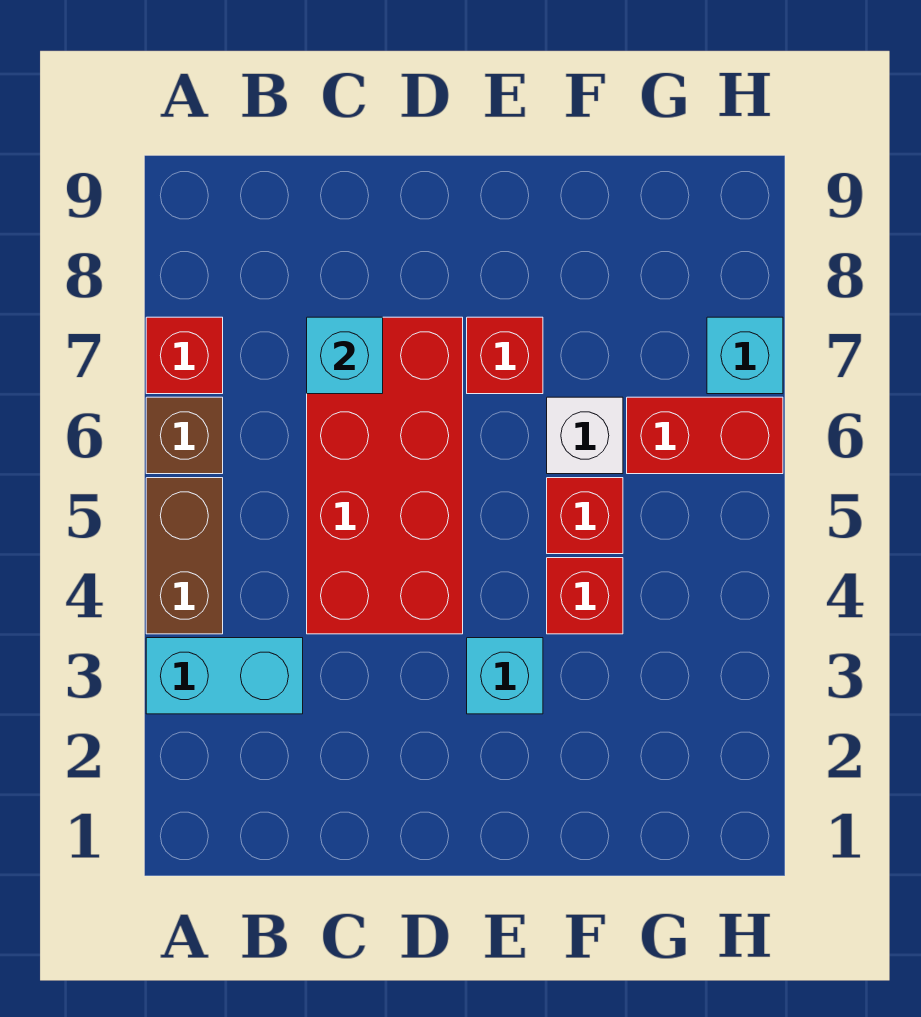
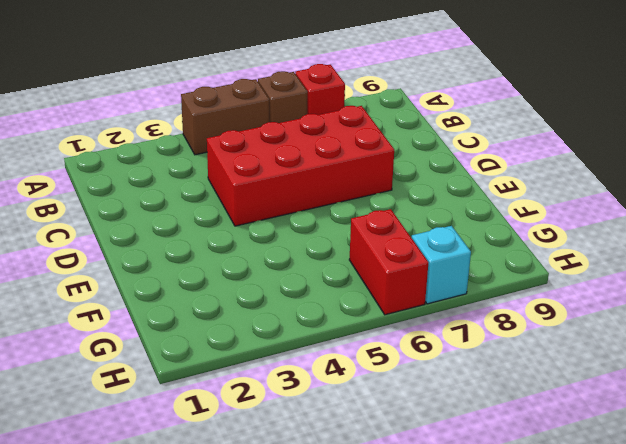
none -> cyan 1x2 brick [146,638,303,714]
none -> cyan 1x1 brick [467,638,543,714]
none -> red 1x1 brick [467,317,543,394]

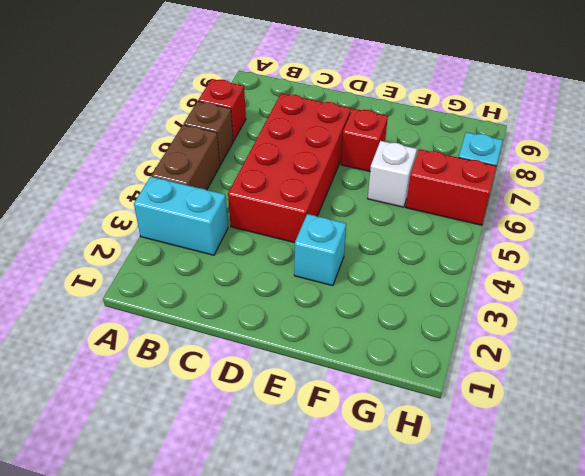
none -> red 1x1 brick [547,558,623,634]
none -> red 1x1 brick [547,478,623,554]
none -> cyan 1x1 brick [307,317,383,394]

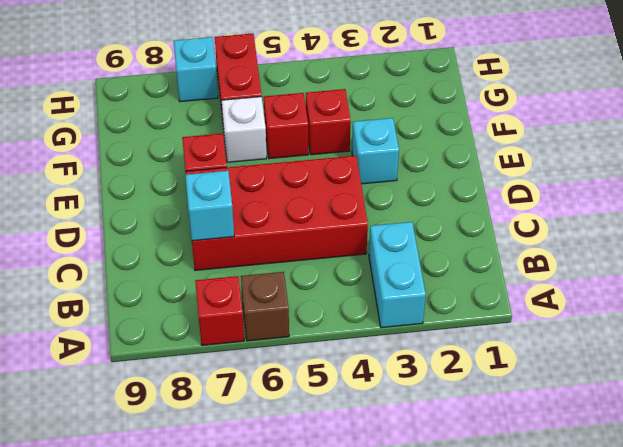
none -> brown 1x2 brick [146,478,223,634]

